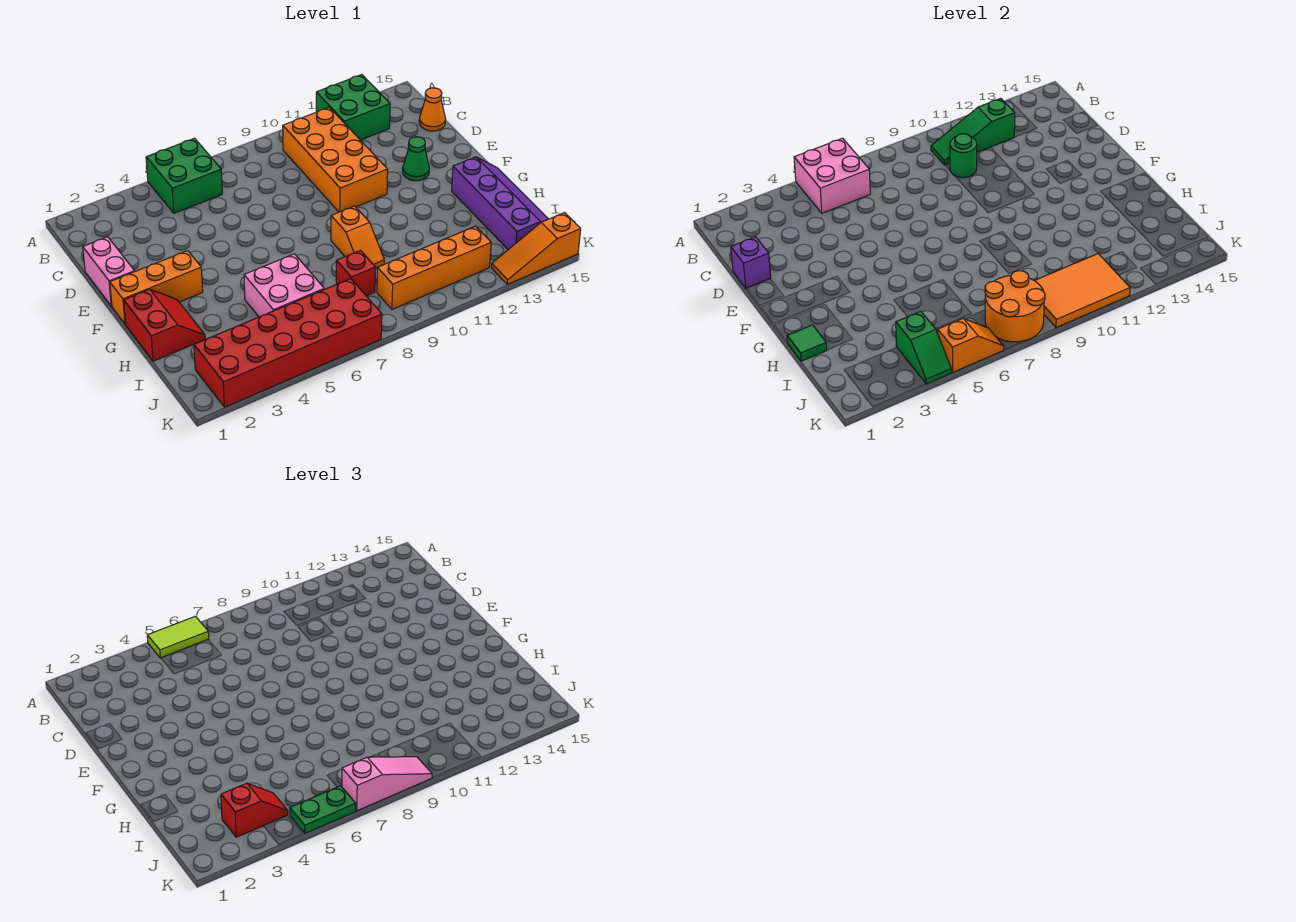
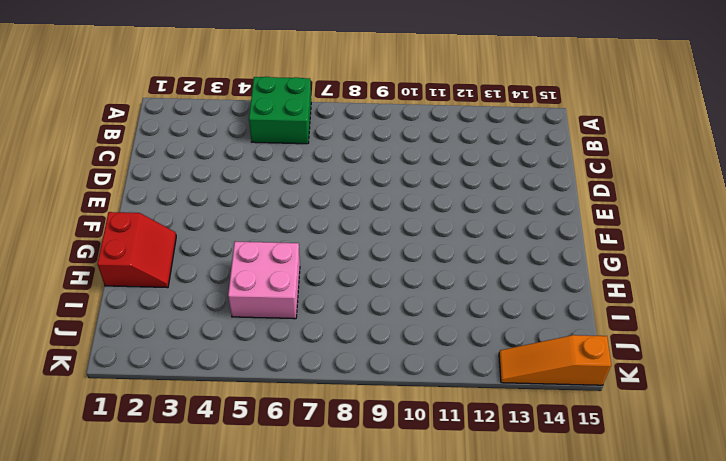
none -> green 2x2 brick [316,75,390,140]
none -> orange 2x4 brick [282,107,388,212]
none -> orange 1x1 cone [419,88,445,131]

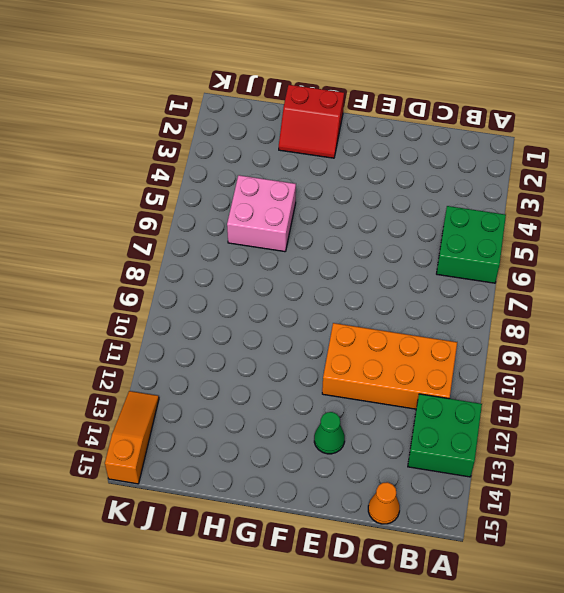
none -> pink 1x2 brick [83,237,135,306]
none -> orange 1x3 brick [110,251,203,324]
none -> orange 1x2 slope [331,206,384,268]

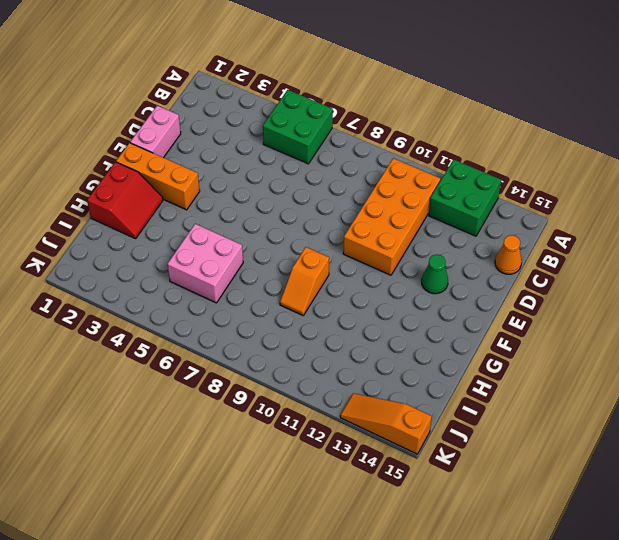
none -> purple 2x4 slope [452,157,548,250]
none -> red 1x1 brick [336,250,375,296]
none -> red 2x6 brick [194,279,382,407]

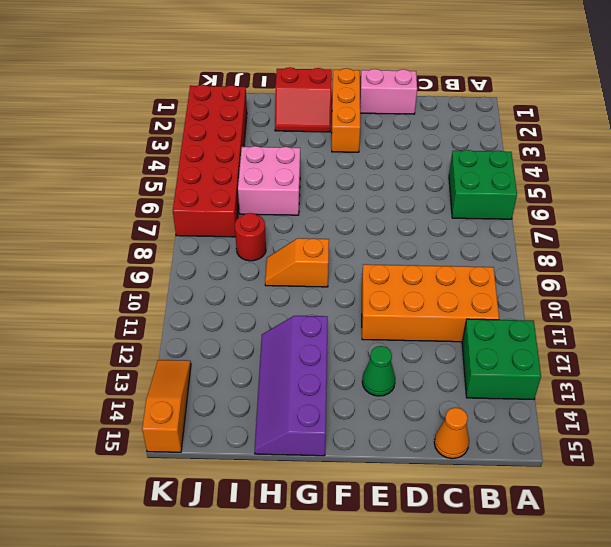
purple 2x4 slope [255,316,328,456] -> purple 2x4 slope turned to [452,157,548,250]
red 1x1 round brick [235,213,266,261] -> red 1x1 brick [336,250,375,296]
none -> orange 1x4 brick [377,226,491,309]
none -> pink 2x2 brick [794,138,870,213]
none -> green 1x3 slope [931,98,1015,165]

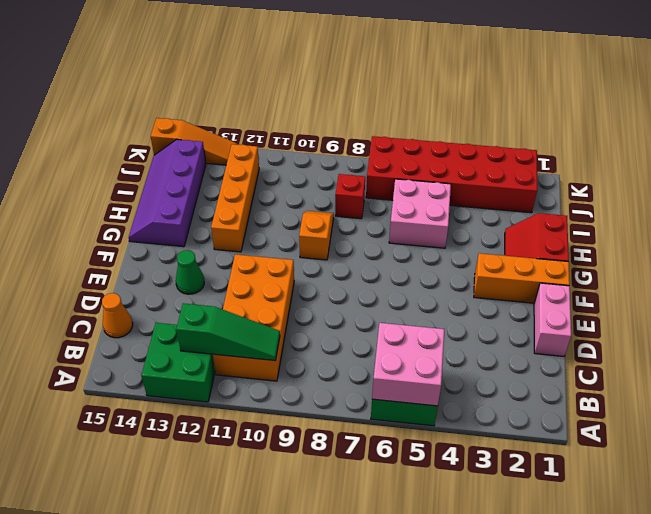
orange 1x4 brick [211,144,259,252] -> orange 1x4 brick turned to [377,226,491,309]
none -> green 1x1 round brick [950,134,977,178]
none -> purple 1x1 brick [731,237,771,288]
none -> green 1x1 tile [787,325,827,361]

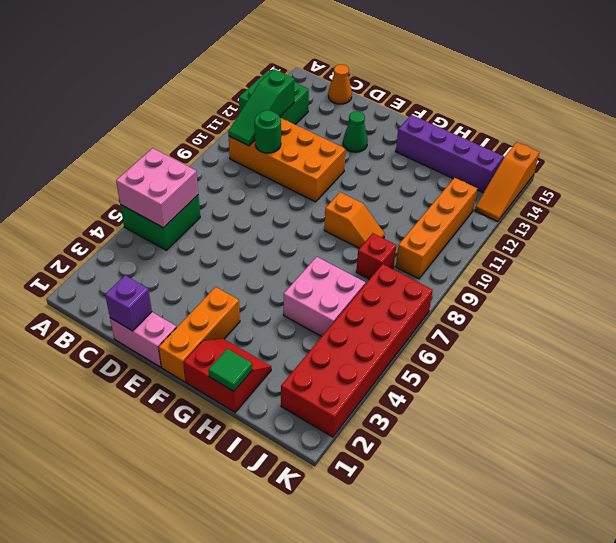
none -> green 1x2 slope [896,311,951,384]
none -> orange 2x2 round brick [985,271,1045,342]
none -> orange 2x3 tile [1035,254,1130,328]

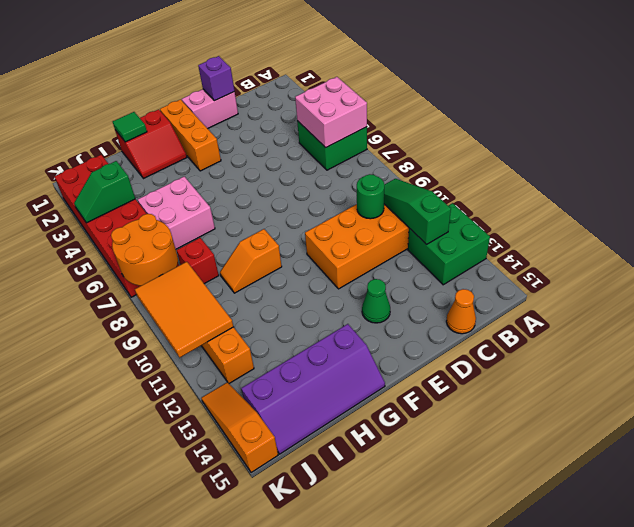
none -> orange 1x2 slope [938,319,1004,372]
none -> lime 1x2 tile [147,616,209,658]
none -> red 1x2 slope [221,783,288,837]

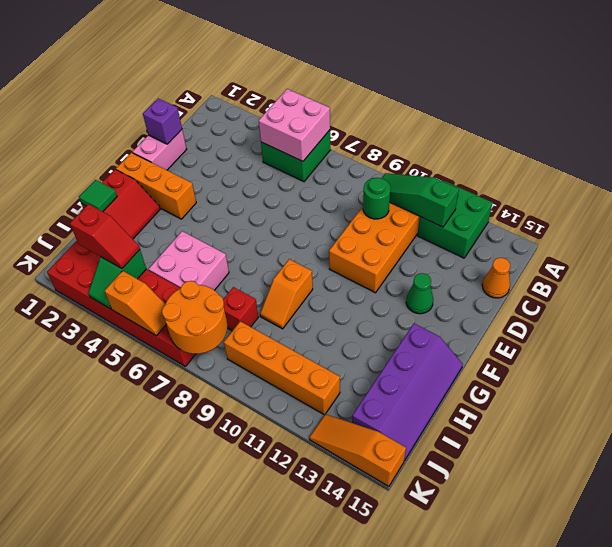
none -> orange 2x3 tile [1035,254,1130,328]
none -> lime 1x2 tile [147,616,209,658]
none -> green 1x2 plate [290,786,356,833]

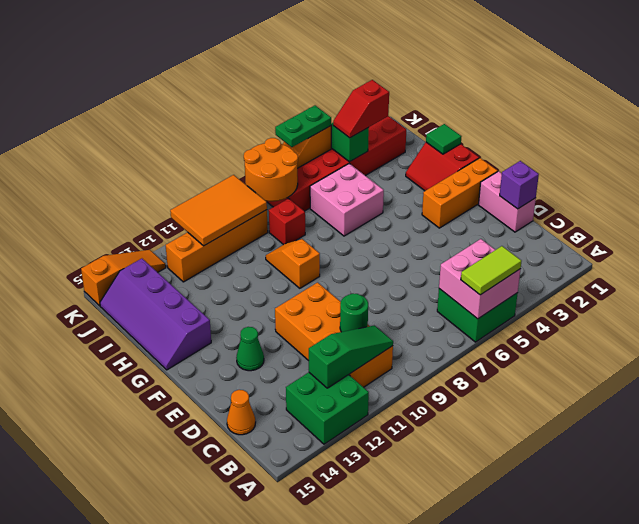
none -> pink 1x3 slope [342,757,432,811]

